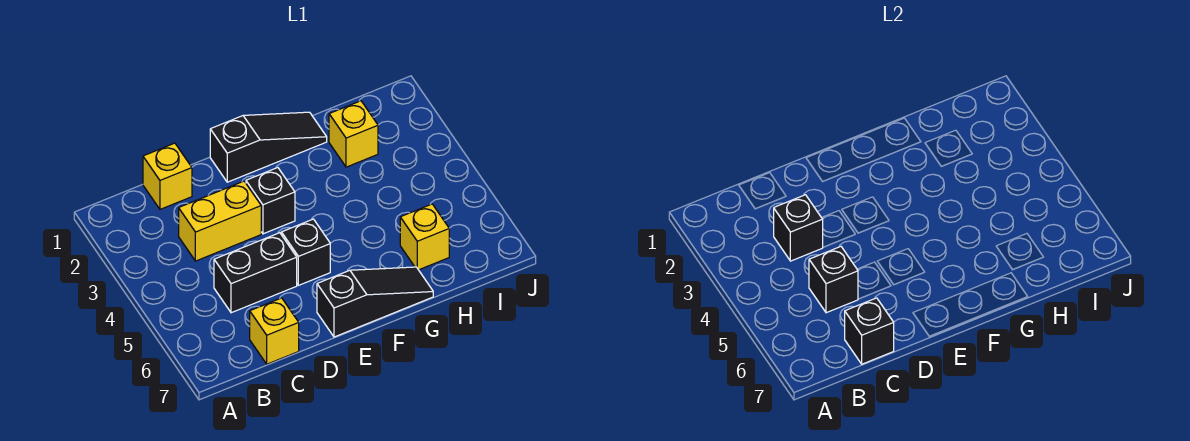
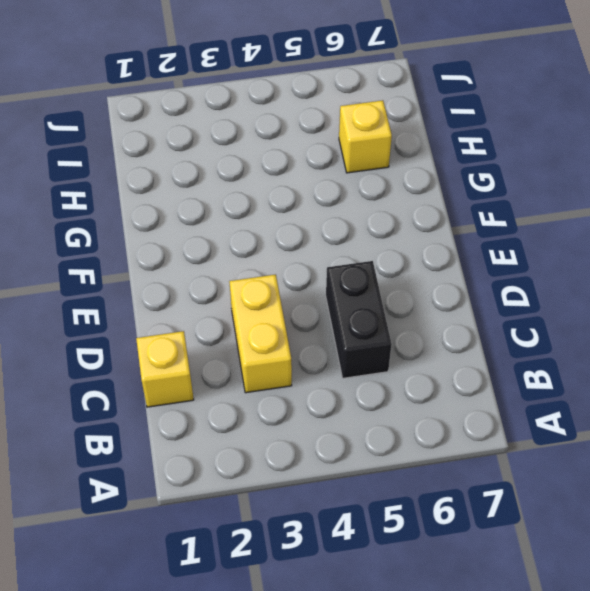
none -> yellow 1x1 brick [250,298,299,364]
none -> black 1x3 slope [210,112,327,182]
none -> black 1x1 brick [246,168,295,234]

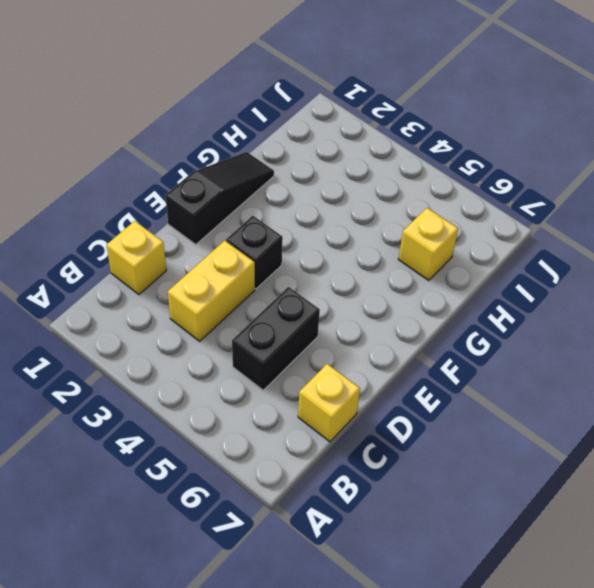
none -> black 1x1 brick [281,219,330,285]
none -> black 1x3 slope [317,267,433,337]
none -> yellow 1x1 brick [329,101,378,167]

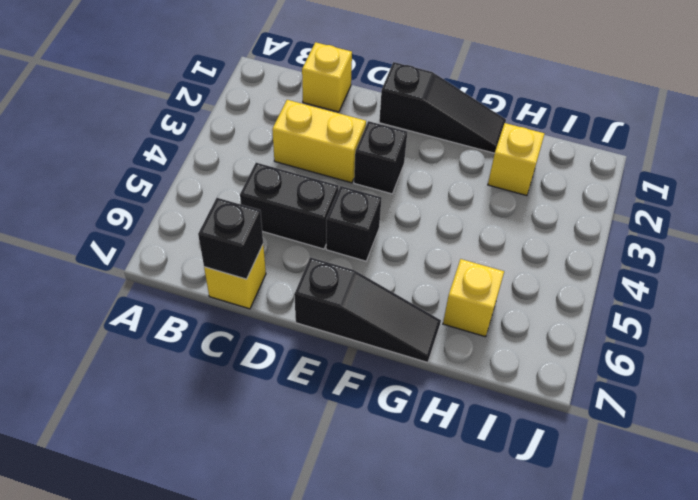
none -> black 1x1 brick [774,195,823,261]
none -> black 1x1 brick [809,247,858,313]

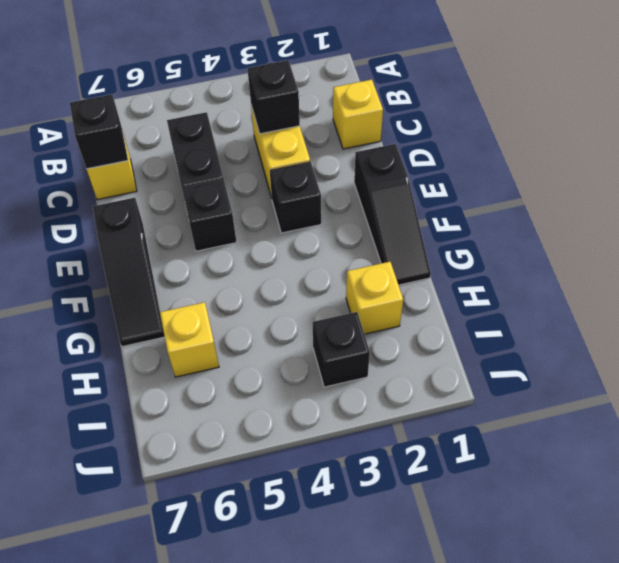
black 1x1 brick [313,312,370,387] -> black 1x1 brick moved to [809,247,858,313]

